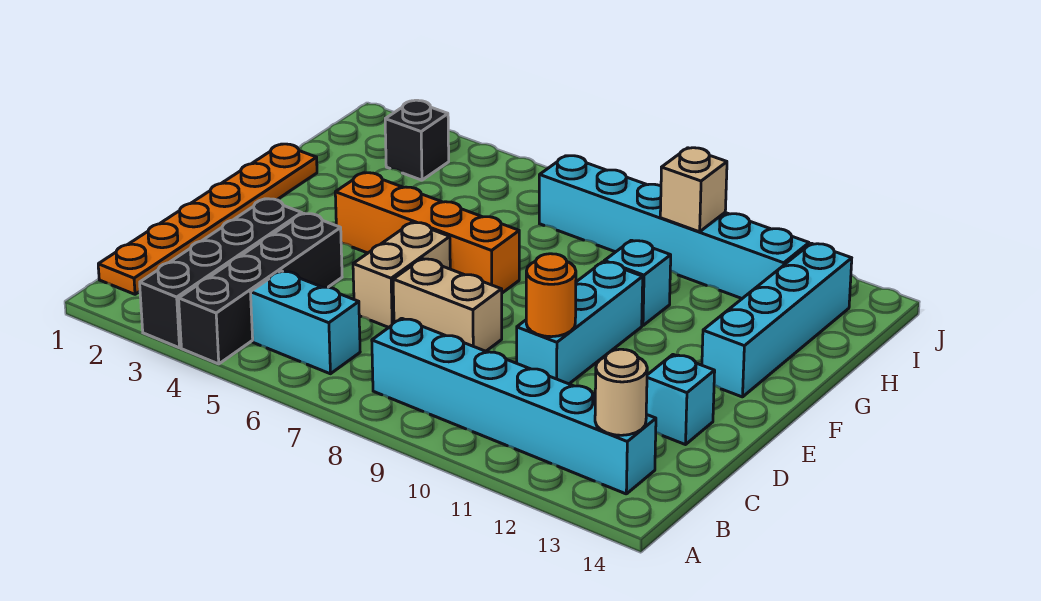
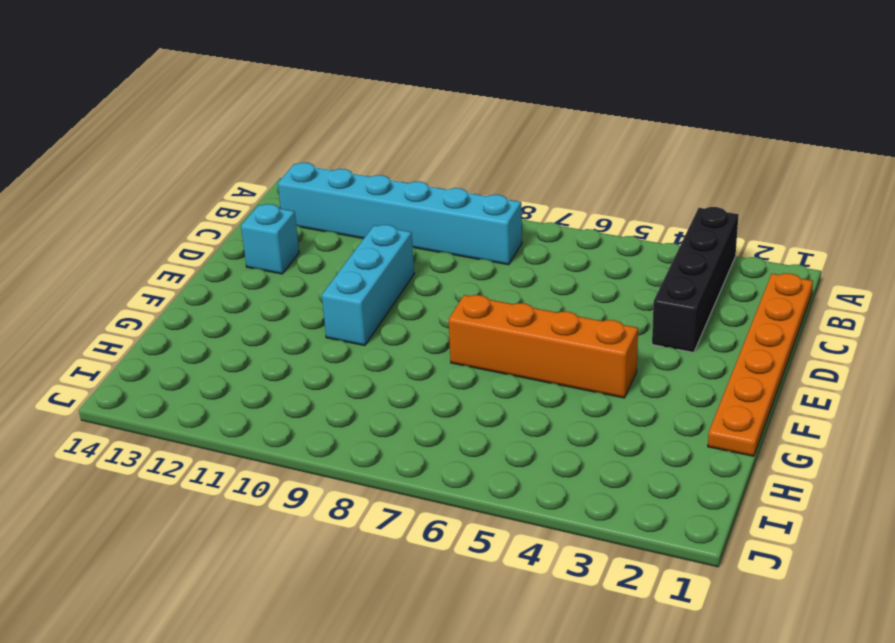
none -> black 1x4 brick [179,213,342,364]
none -> cyan 1x2 brick [251,271,360,374]
none -> tan 1x2 brick [353,222,450,328]

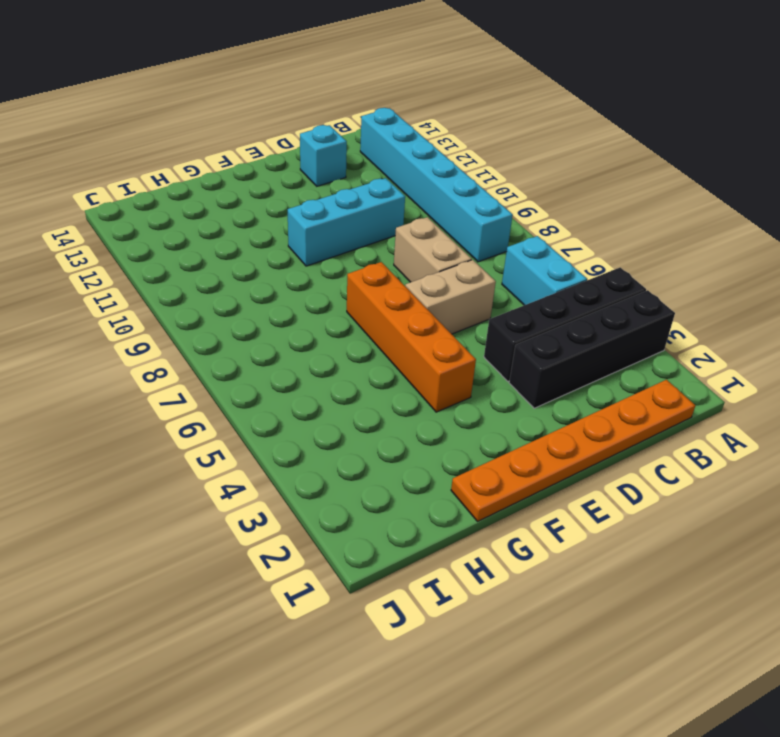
none -> cyan 1x4 brick [702,243,852,397]
none -> cyan 1x1 brick [604,240,671,326]
none -> black 1x1 brick [385,100,449,180]

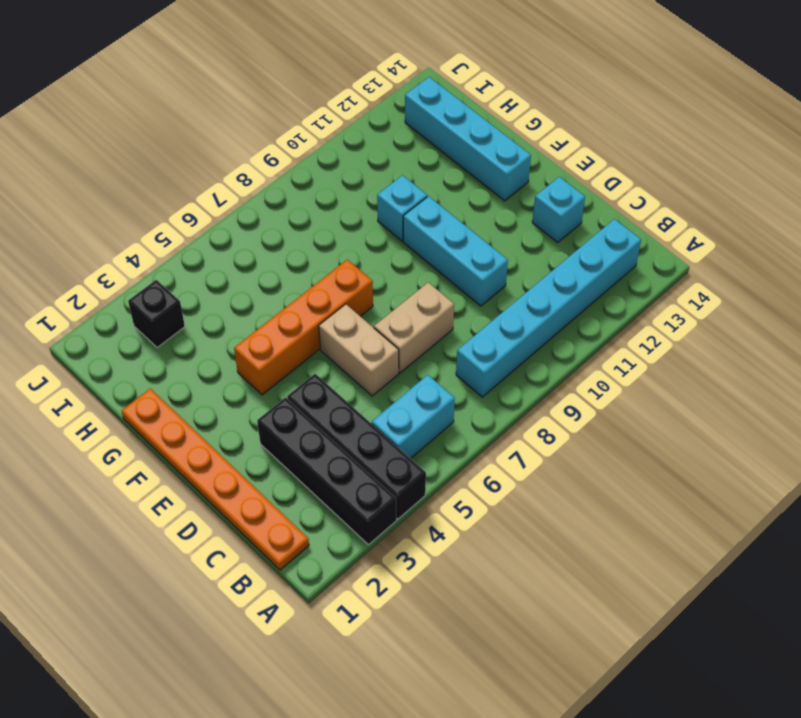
none -> cyan 1x6 brick [539,156,809,298]
none -> tan 1x1 round brick [595,349,647,435]
none -> orange 1x1 round brick [526,254,576,337]

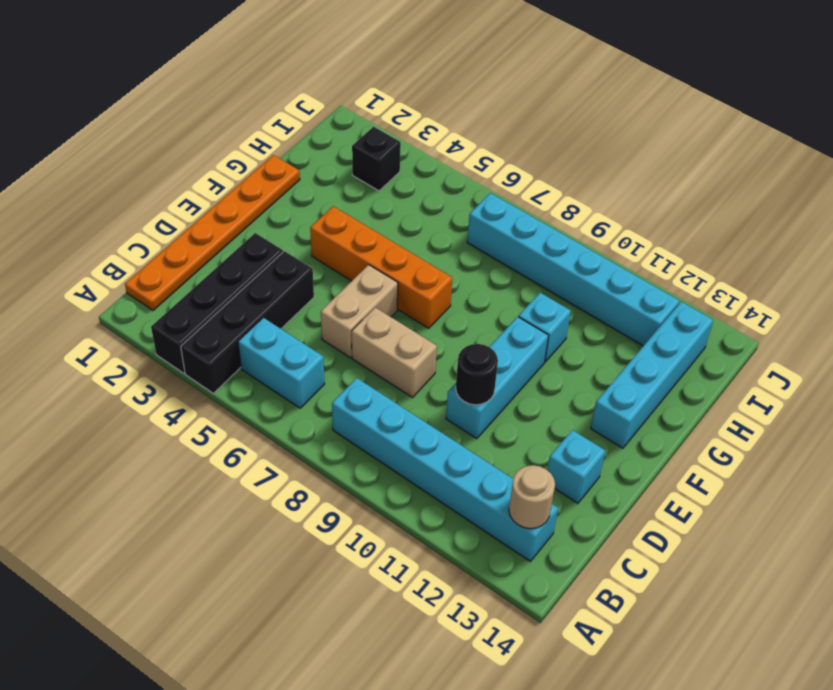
black 1x1 round brick [456,344,498,405] -> orange 1x1 round brick [526,254,576,337]
none -> tan 1x1 brick [660,148,727,232]

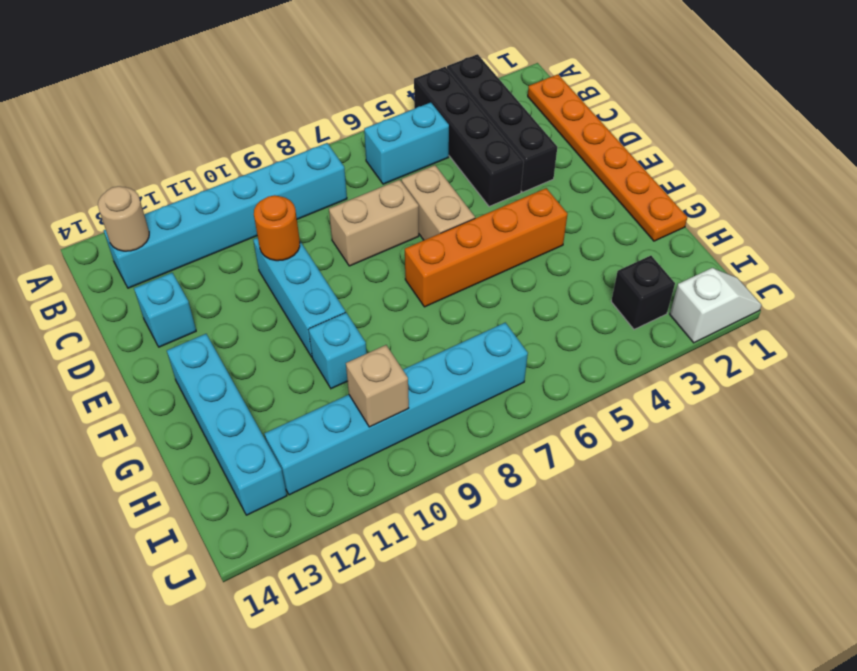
white 1x2 slope [670,268,762,343] -> none

